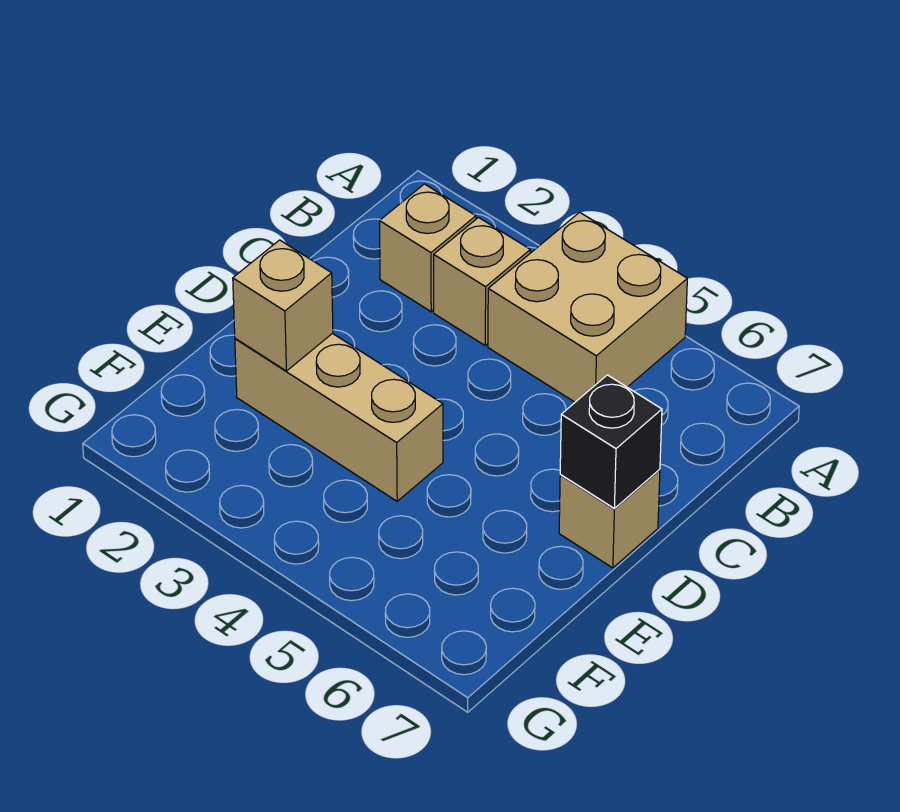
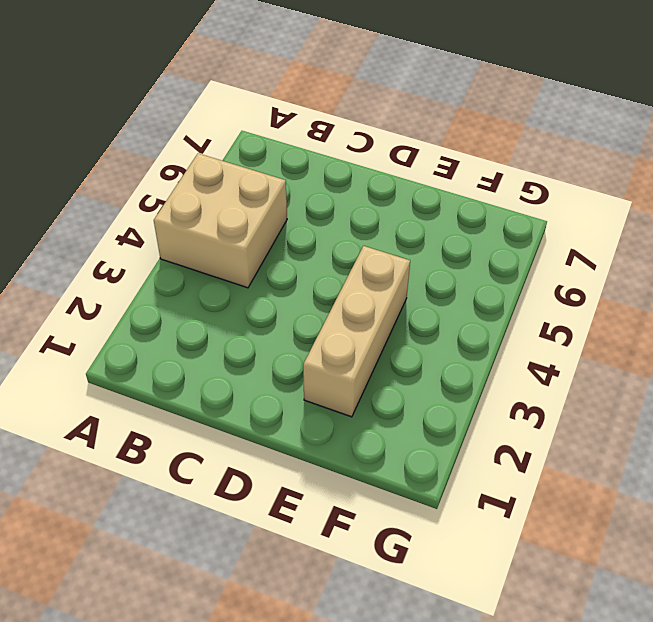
none -> tan 1x1 brick [380,184,476,312]
none -> tan 1x1 brick [434,218,530,345]

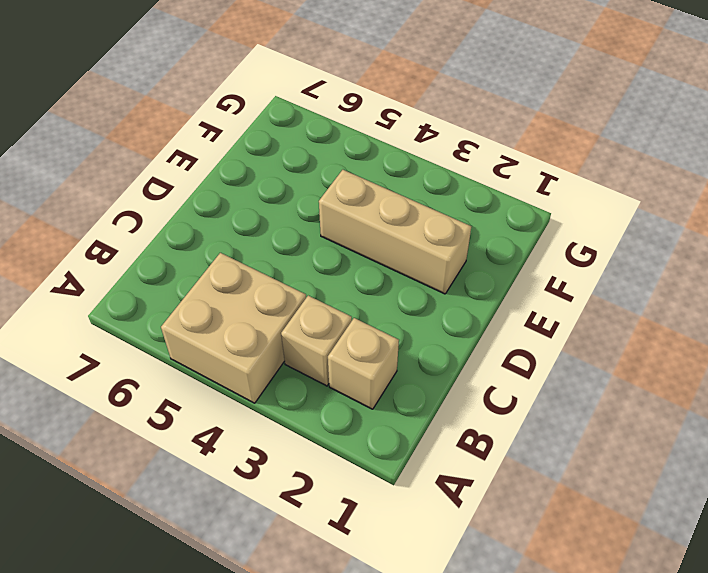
none -> tan 1x1 brick [559,469,660,568]
none -> black 1x1 brick [560,375,662,508]

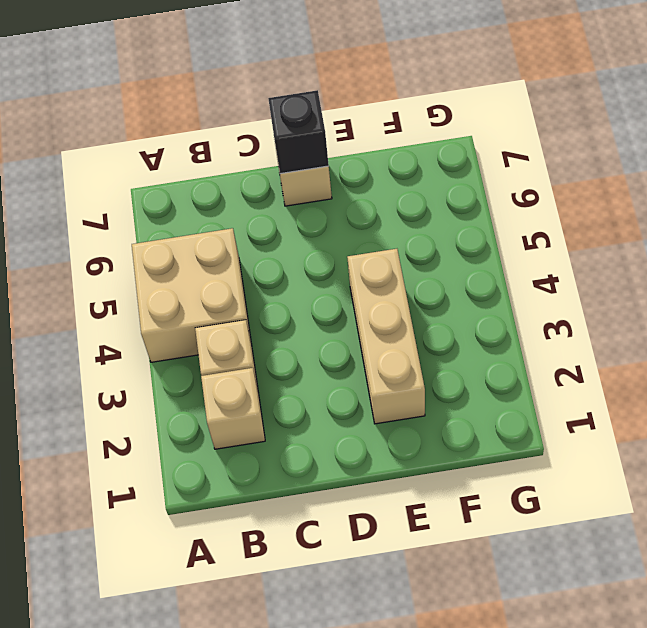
none -> tan 1x1 brick [233,240,333,371]

